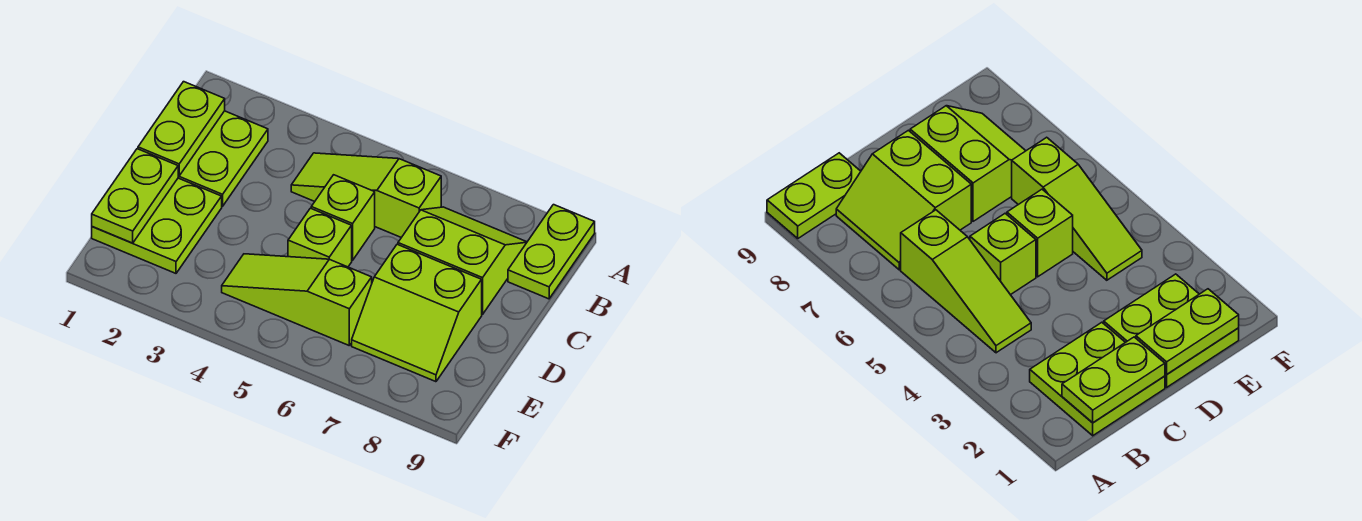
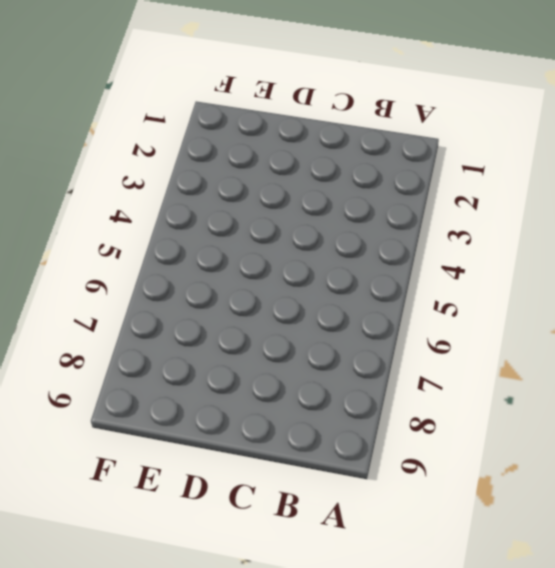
none -> lime 1x2 plate [508,205,595,299]
none -> lime 2x2 plate [178,111,268,206]

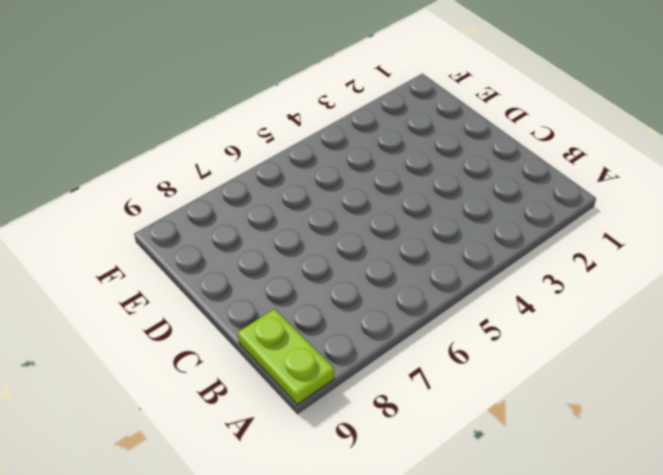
none -> lime 2x2 plate [178,111,268,206]
none -> lime 1x3 slope [291,153,441,238]

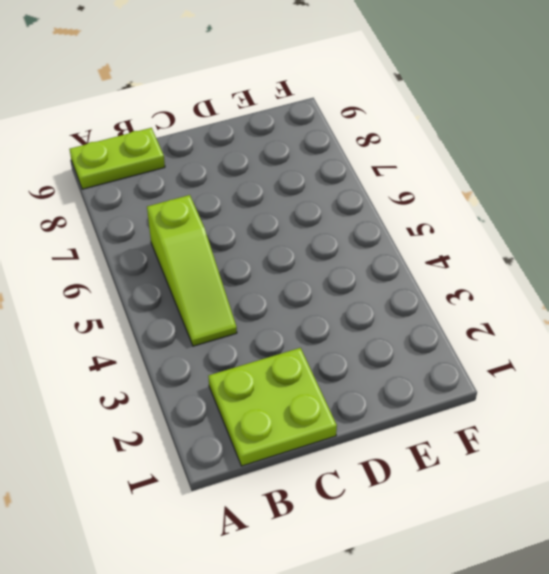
none -> lime 2x2 slope [398,207,527,314]
none -> lime 1x1 brick [311,175,375,260]

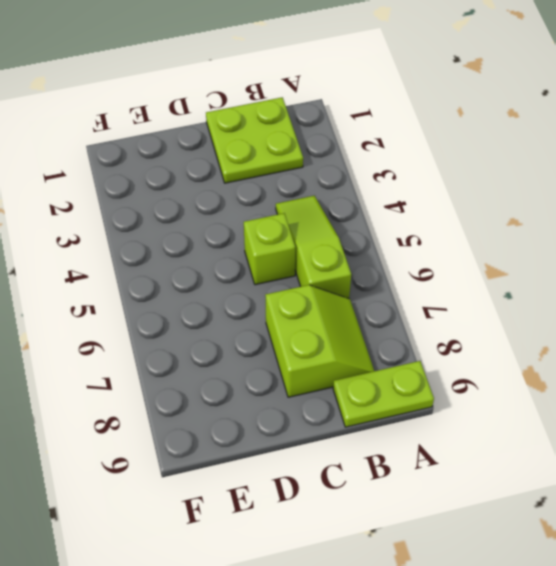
none -> lime 2x2 plate [92,178,222,273]
none -> lime 1x1 brick [288,208,352,267]

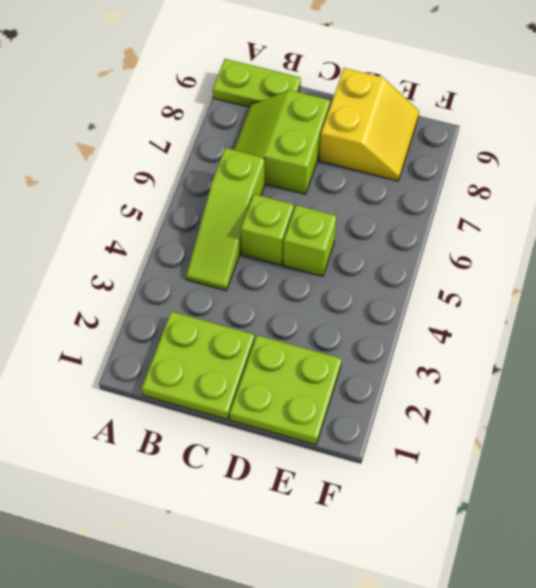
yellow 2x2 slope [319,68,419,181] -> lime 2x2 slope [352,244,482,382]
none -> lime 1x3 slope [222,254,372,345]
none -> lime 1x2 plate [138,82,225,176]

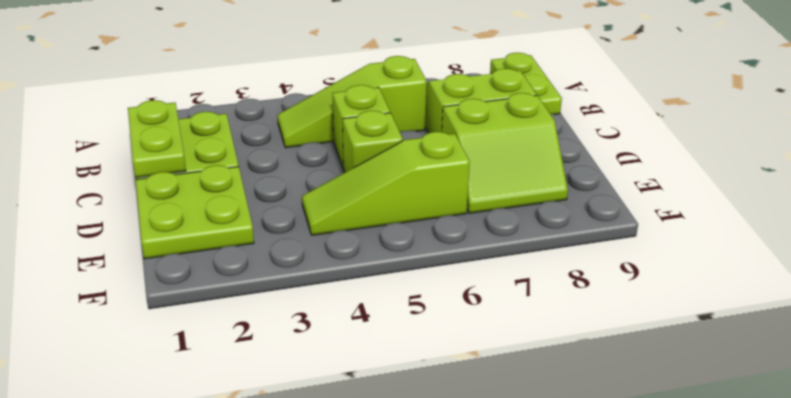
none -> lime 1x2 plate [92,149,178,243]

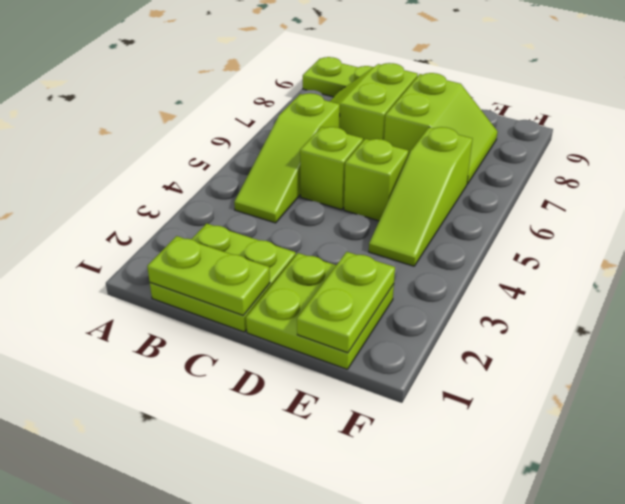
lime 1x2 plate [297,252,395,353] -> lime 1x2 plate turned to [92,149,178,243]

